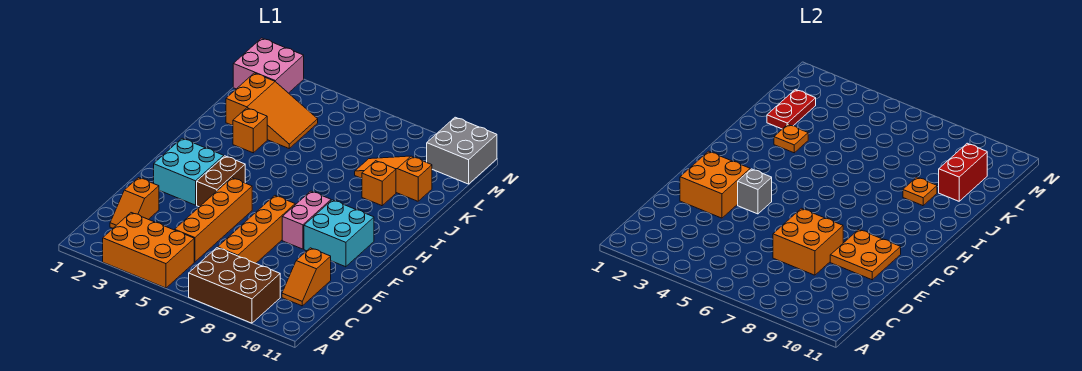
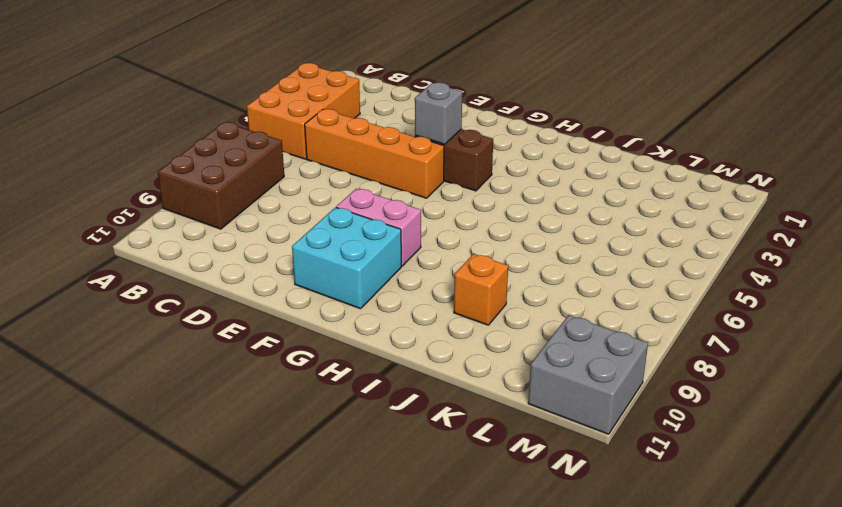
none -> orange 1x2 slope [110,178,159,228]
none -> orange 1x4 brick [218,196,295,263]
none -> orange 1x2 slope [282,248,331,306]

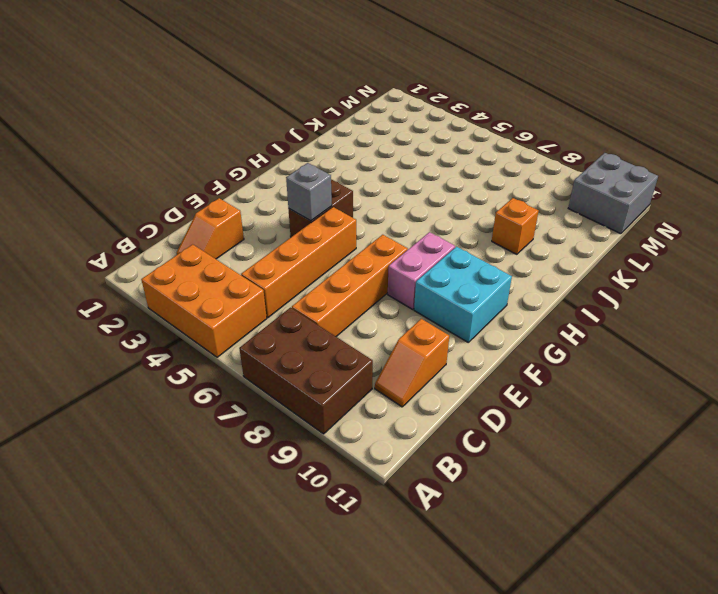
none -> cyan 2x2 brick [154,138,224,205]
none -> orange 1x1 brick [233,108,267,153]
none -> orange 2x3 slope [226,73,318,148]

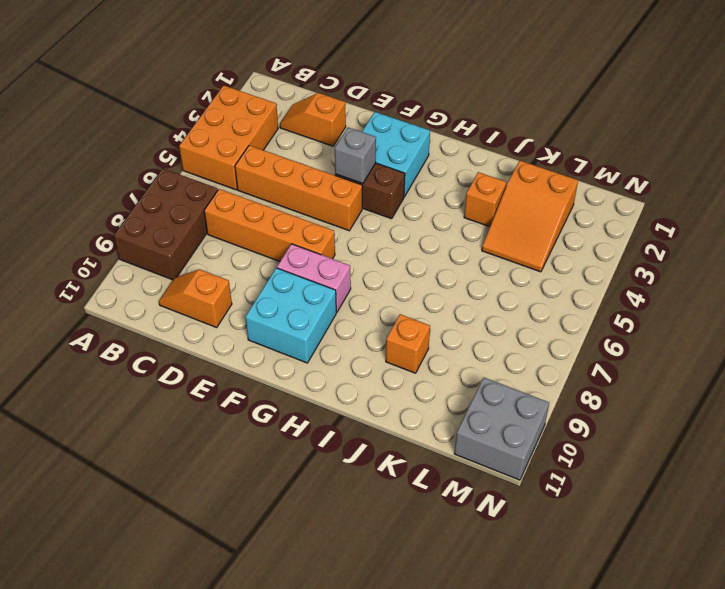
none -> orange 1x3 slope [355,156,432,201]
none -> pink 2x2 brick [233,38,304,93]
none -> orange 2x2 brick [773,208,843,275]

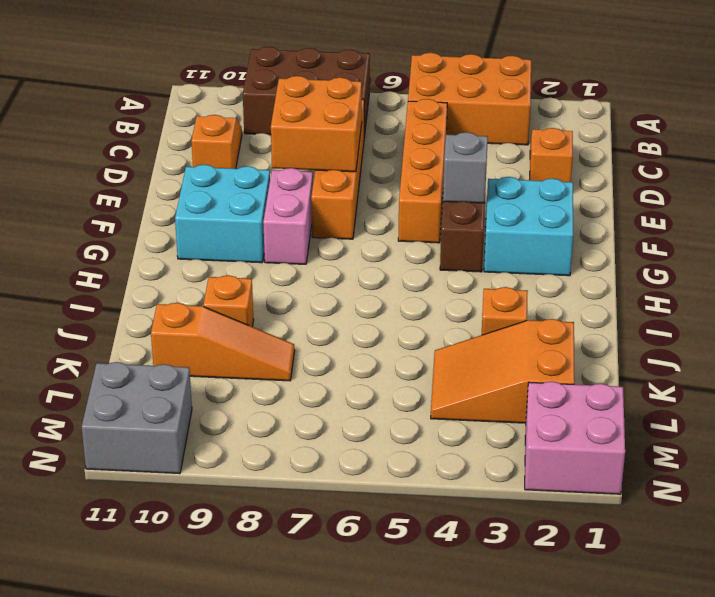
none -> orange 2x2 brick [680,151,750,218]
none -> orange 2x2 plate [830,230,901,280]
none -> orange 1x1 plate [774,124,808,153]

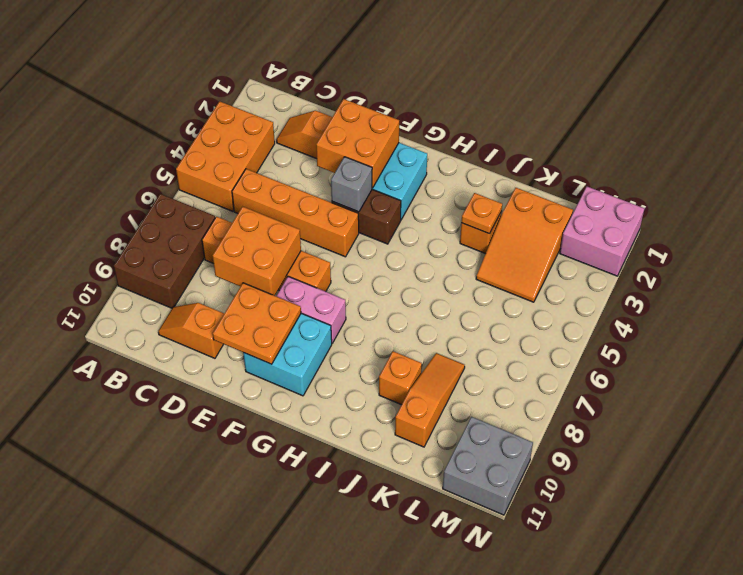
none -> orange 1x1 plate [903,177,937,206]
none -> red 1x2 plate [767,89,816,129]
none -> red 1x2 brick [939,143,987,201]

